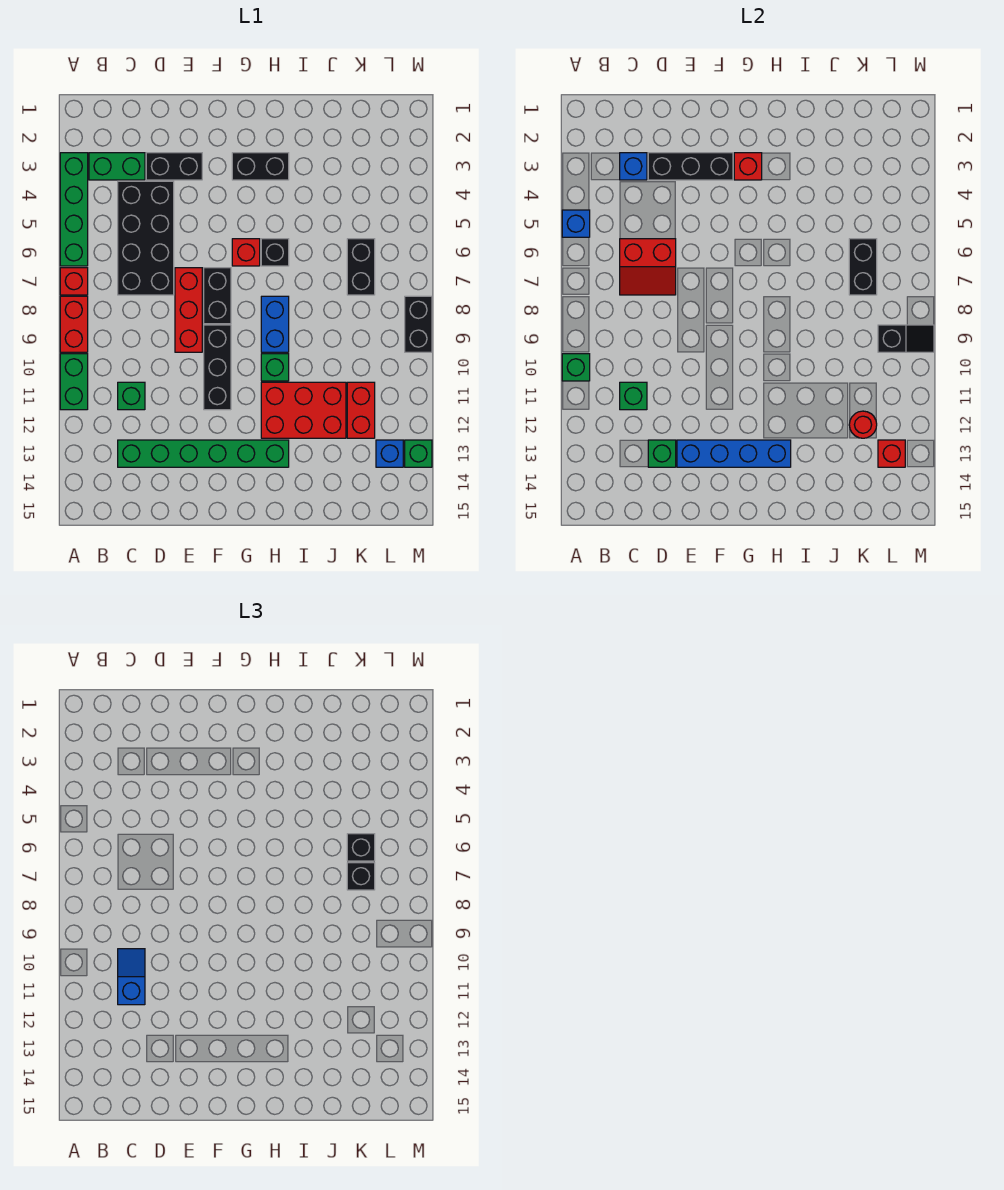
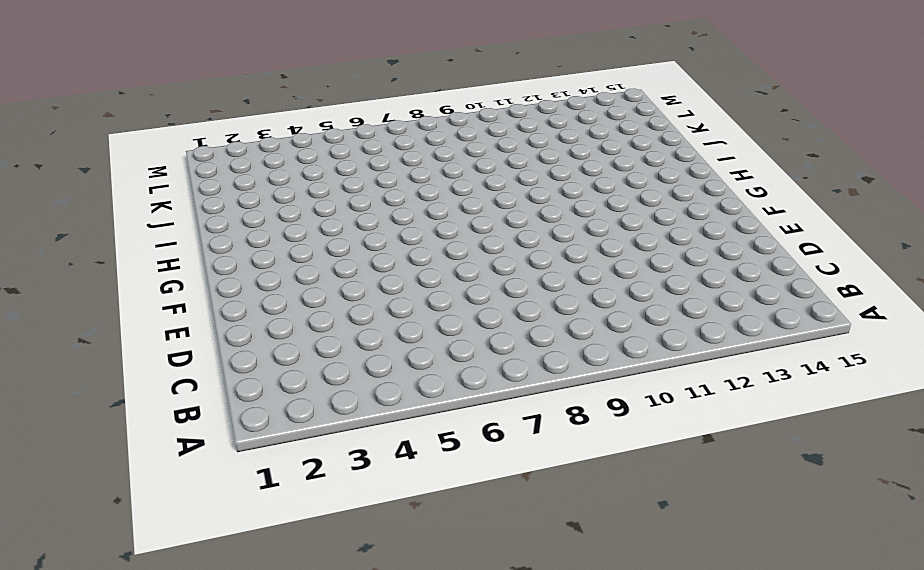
none -> green 1x4 brick [60,153,88,266]
none -> red 1x1 brick [60,268,88,295]
none -> red 1x2 brick [60,296,88,352]
none -> green 1x2 brick [60,354,88,410]

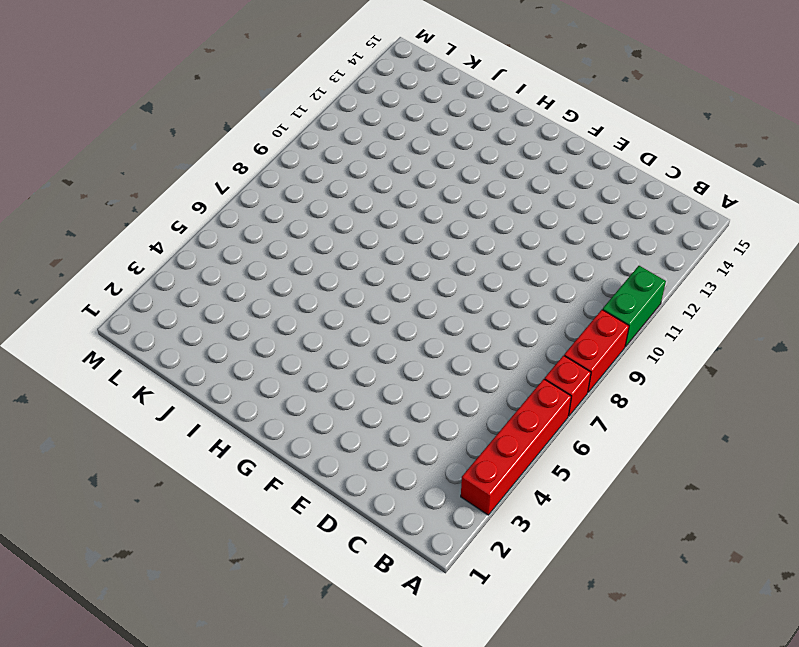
red 1x4 brick [461,379,571,515] -> green 1x4 brick [60,153,88,266]
none -> green 1x2 brick [89,153,145,180]
none -> black 2x4 brick [118,181,174,295]
none -> green 1x1 brick [118,382,145,410]
none -> green 1x6 brick [118,440,289,467]

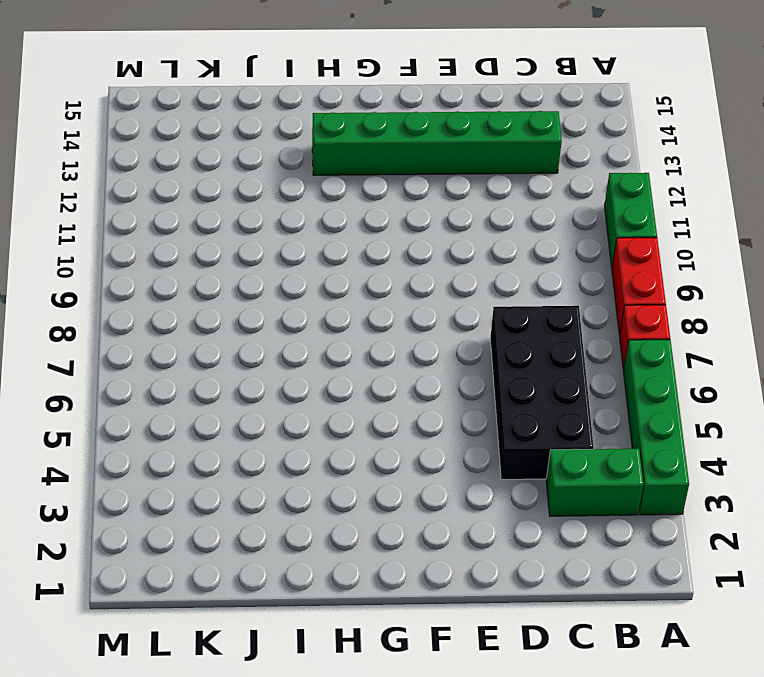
none -> green 1x1 brick [118,382,145,410]
none -> black 1x2 brick [146,153,202,180]
none -> red 1x3 brick [175,268,202,352]
none -> black 1x2 brick [204,268,231,324]

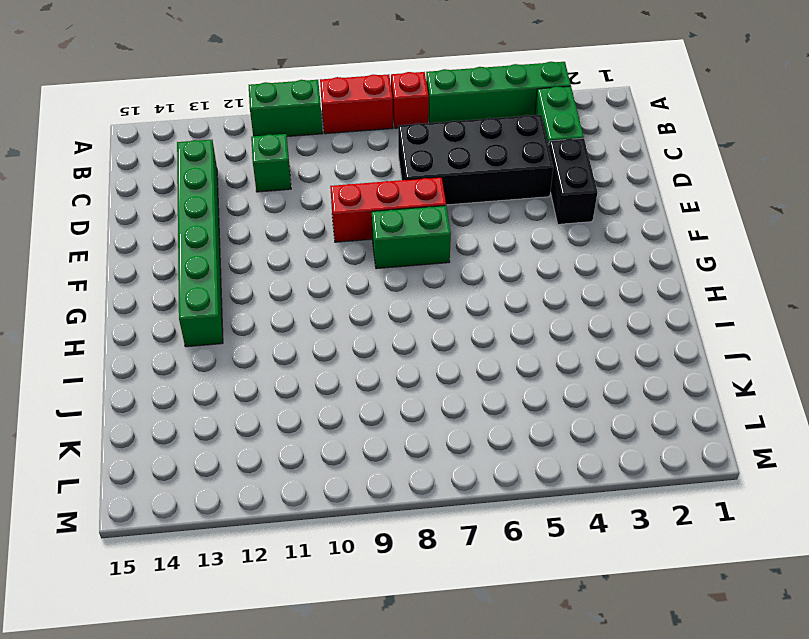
green 1x2 brick [372,206,451,269] -> black 1x2 brick [204,268,231,324]
none -> black 1x3 brick [204,325,231,410]
none -> black 1x2 brick [232,153,289,180]
none -> red 1x1 brick [232,239,260,266]
none -> black 1x1 brick [261,239,289,266]

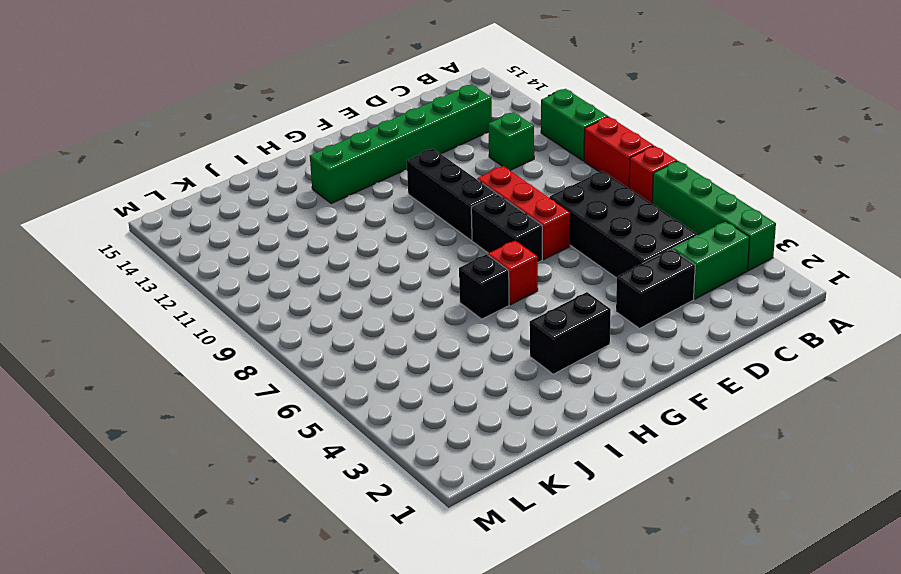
none -> blue 1x2 brick [261,296,289,352]
none -> green 1x1 brick [261,354,289,381]
none -> red 2x3 brick [261,382,346,438]
none -> black 1x2 brick [347,239,375,295]

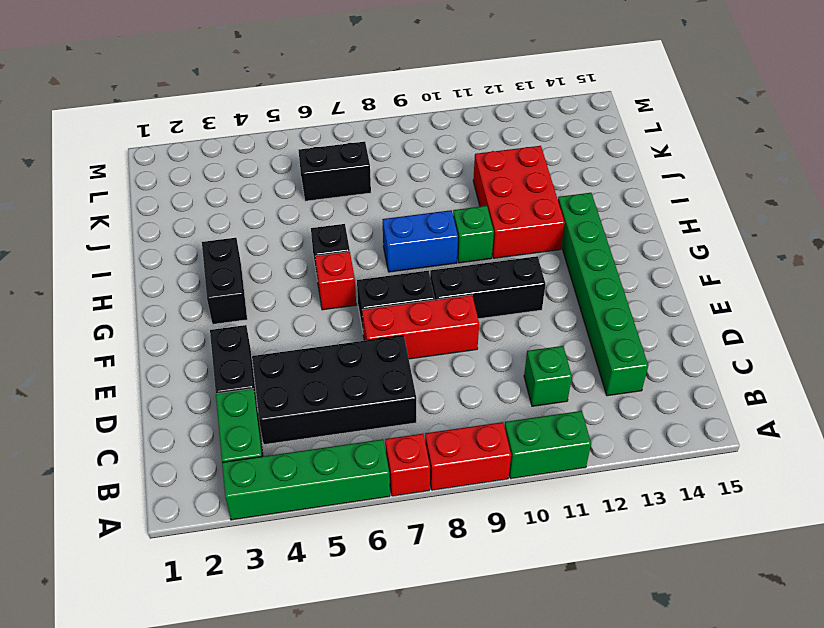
none -> red 1x2 brick [347,382,375,438]
none -> blue 1x1 brick [376,440,403,467]
none -> black 1x2 brick [405,296,432,352]
none -> green 1x1 brick [405,440,432,467]

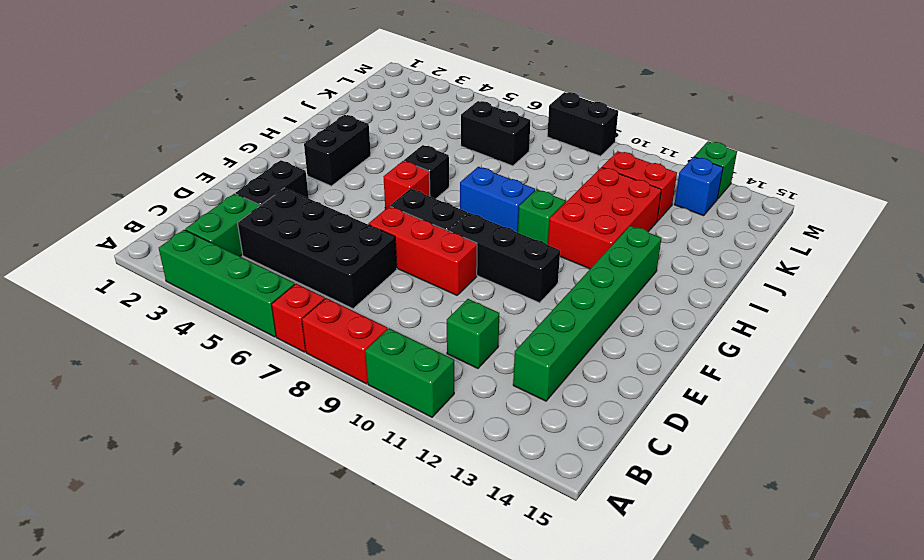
none -> blue 1x1 brick [562,210,590,237]
none -> green 1x1 brick [562,354,590,381]
none -> blue 1x1 brick [620,153,647,180]
none -> red 2x2 slope [620,239,676,295]

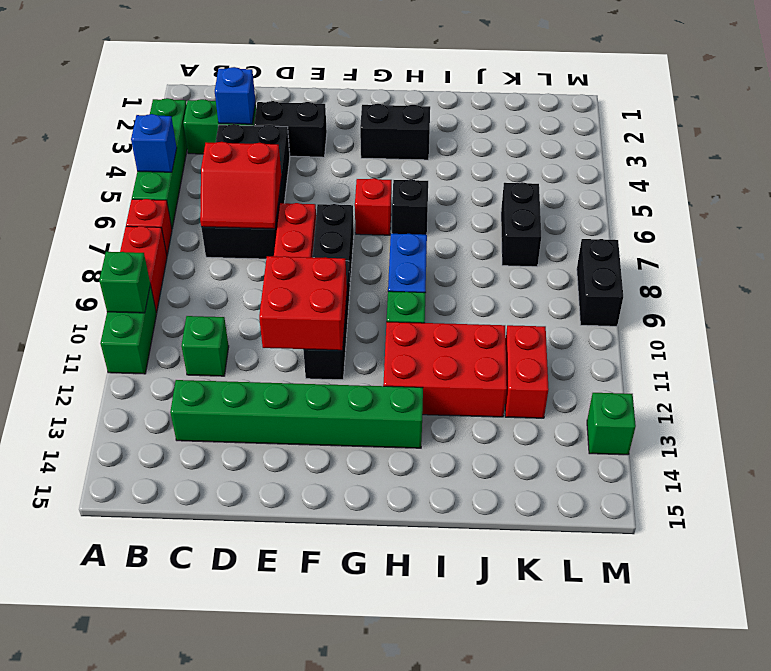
red 2x2 brick [259,256,347,350] -> none
none -> blue 1x1 brick [376,440,403,467]
none -> green 1x1 brick [620,382,647,410]
none -> black 1x3 brick [648,153,733,180]
none -> green 1x1 brick [648,440,676,467]

